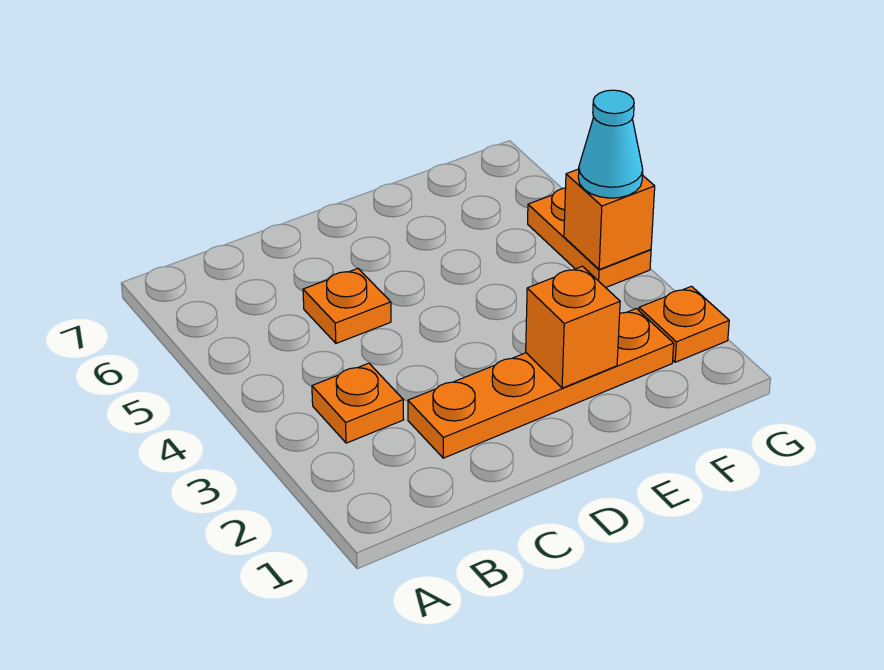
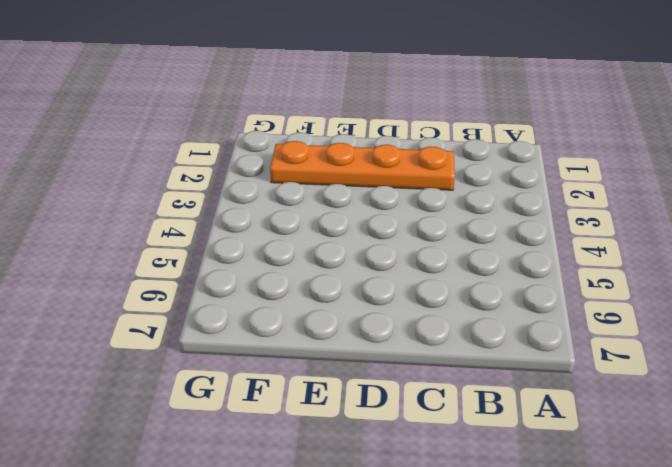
none -> orange 1x1 plate [312,363,404,443]
none -> orange 1x1 plate [303,268,391,343]

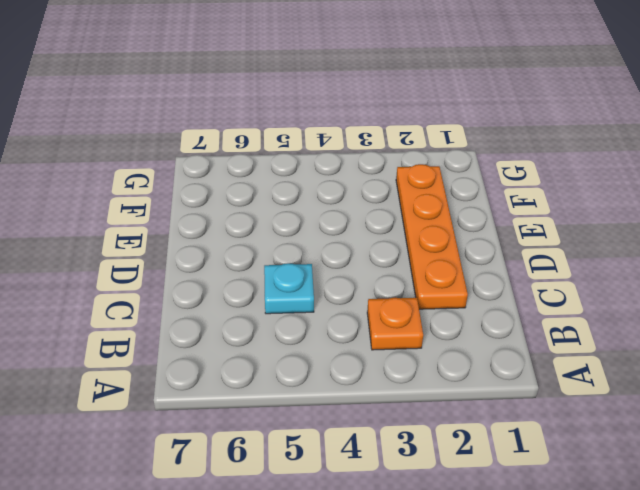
cyan 1x1 plate [264,263,314,314] -> orange 1x1 plate [303,268,391,343]
none -> orange 1x1 plate [639,286,729,362]
none -> orange 1x2 plate [528,188,651,288]

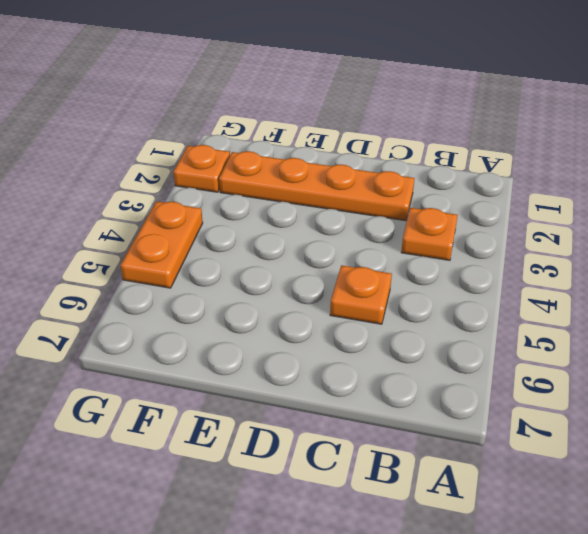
none -> orange 1x1 brick [526,266,620,388]
none -> orange 1x1 brick [564,169,655,269]

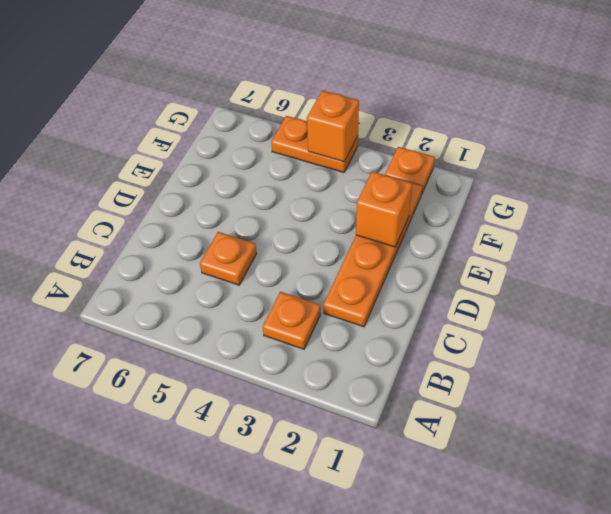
none -> cyan 1x1 cone [578,90,643,198]

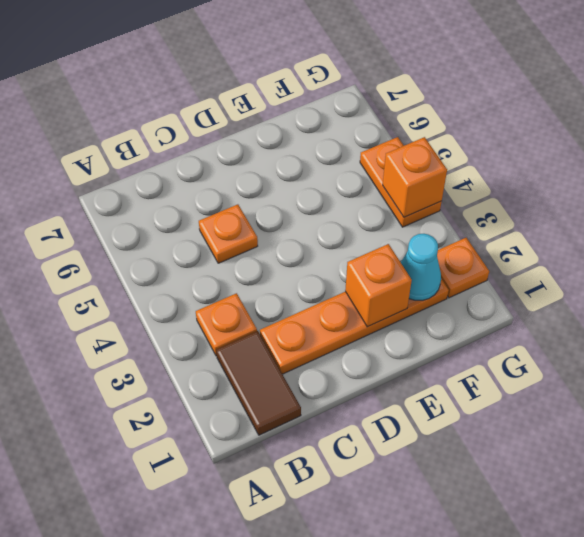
brown 1x2 tile [216,331,301,435] -> none
cyan 1x1 cone [401,234,441,300] -> cyan 1x1 cone moved to [578,90,643,198]

